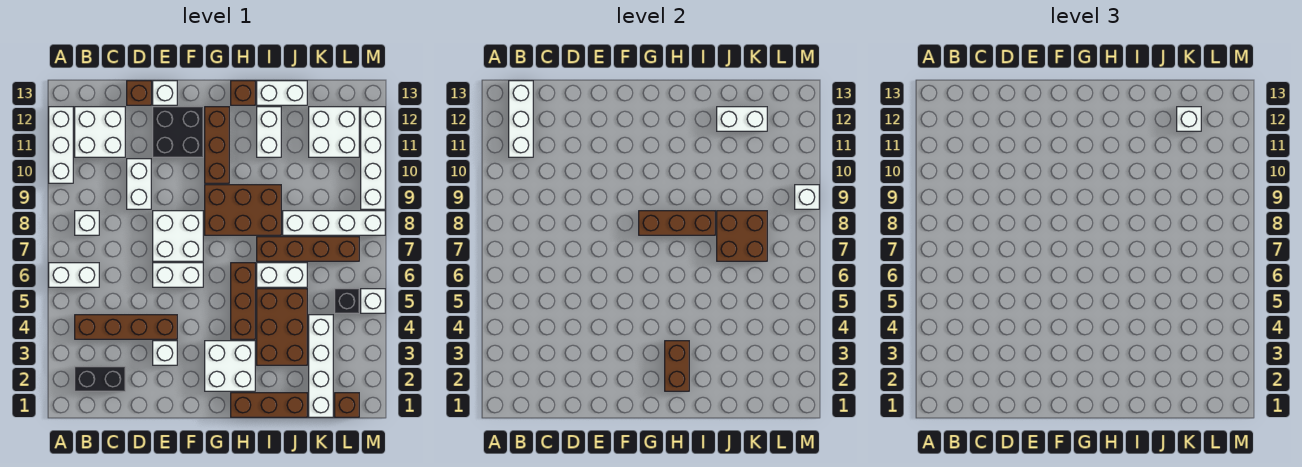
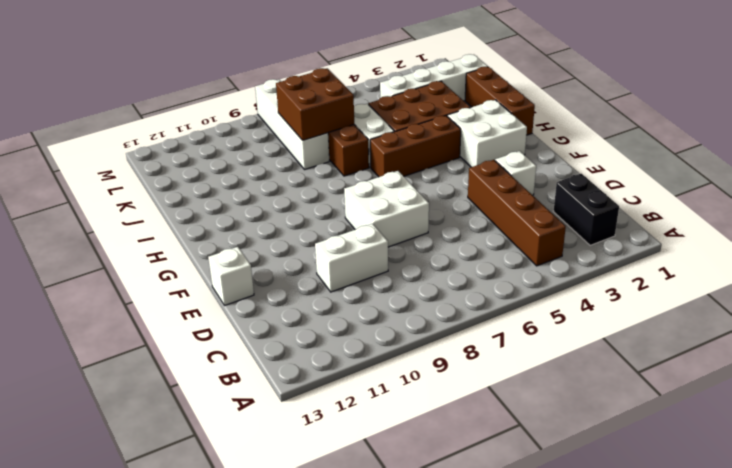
none -> white 1x2 brick [49,263,99,287]
none -> white 1x3 brick [49,107,73,183]
none -> white 1x1 brick [75,211,99,235]
none -> white 2x2 brick [75,107,125,157]

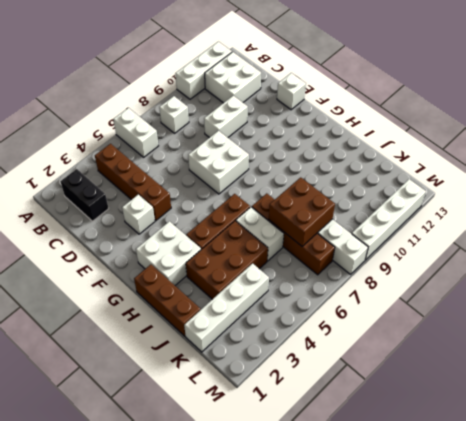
none -> brown 1x1 brick [127,81,151,105]
none -> white 1x2 brick [153,263,203,287]
none -> black 2x2 brick [153,107,203,157]
none -> brown 2x3 brick [205,185,281,235]

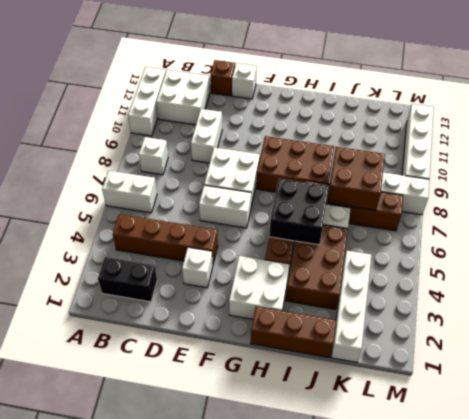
black 2x2 brick [269,179,329,245] -> black 2x2 brick moved to [153,107,203,157]
none -> brown 1x3 brick [205,107,229,183]
none -> brown 1x1 brick [231,81,255,105]
none -> white 1x2 brick [257,107,281,157]
none -> white 1x2 brick [257,81,307,105]

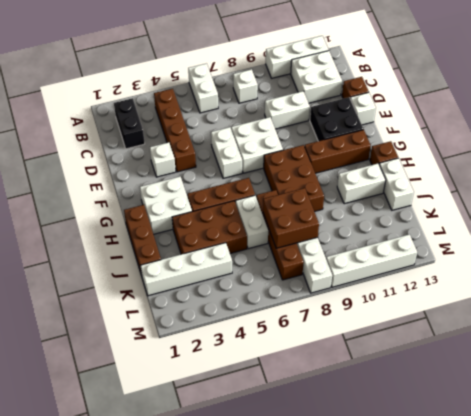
none -> white 2x2 brick [309,107,359,157]
none -> brown 1x1 brick [335,393,359,417]
none -> black 1x1 brick [335,289,359,313]
none -> white 1x1 brick [361,289,385,313]

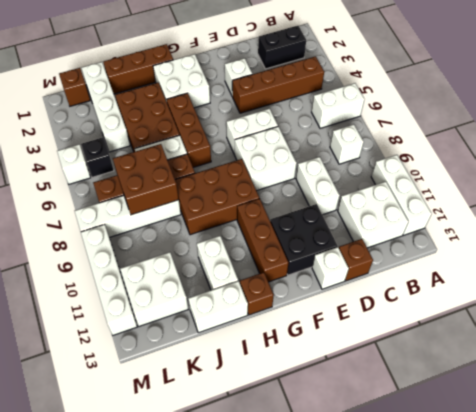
none -> white 1x3 brick [509,81,533,157]
none -> brown 1x3 brick [639,211,715,235]
none -> brown 1x2 brick [665,341,689,391]
none -> white 1x2 brick [717,107,767,131]

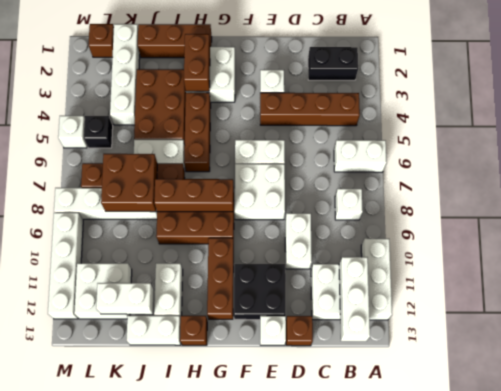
none -> white 1x1 brick [795,185,819,209]
none -> white 1x1 brick [1177,107,1201,131]

